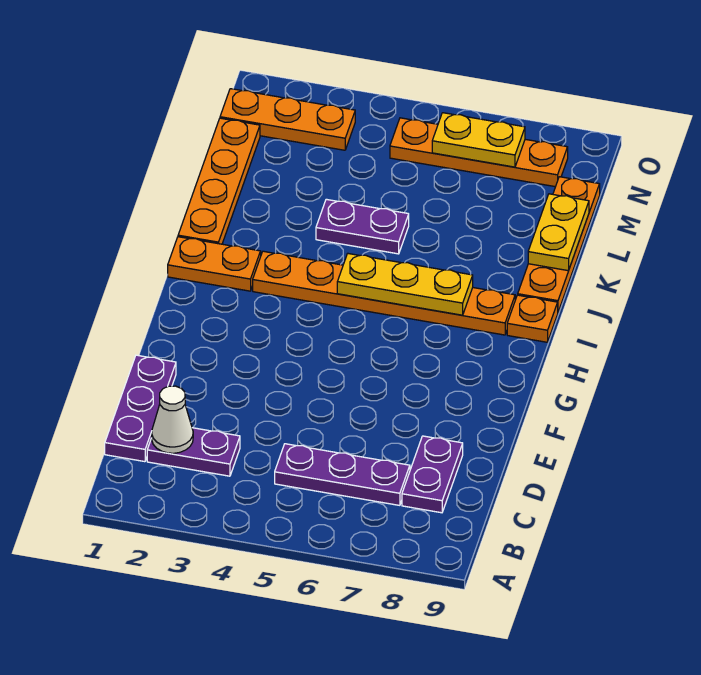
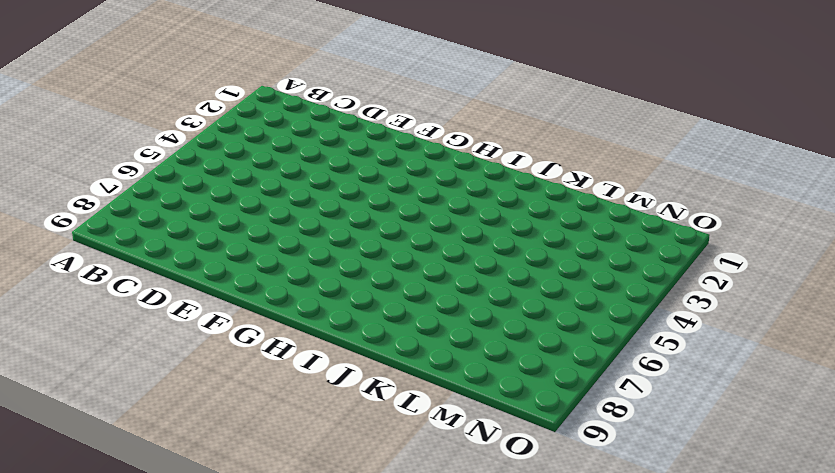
none -> purple 1x3 plate [105,355,176,462]
none -> purple 1x2 plate [147,428,240,476]
none -> purple 1x3 plate [275,444,410,505]

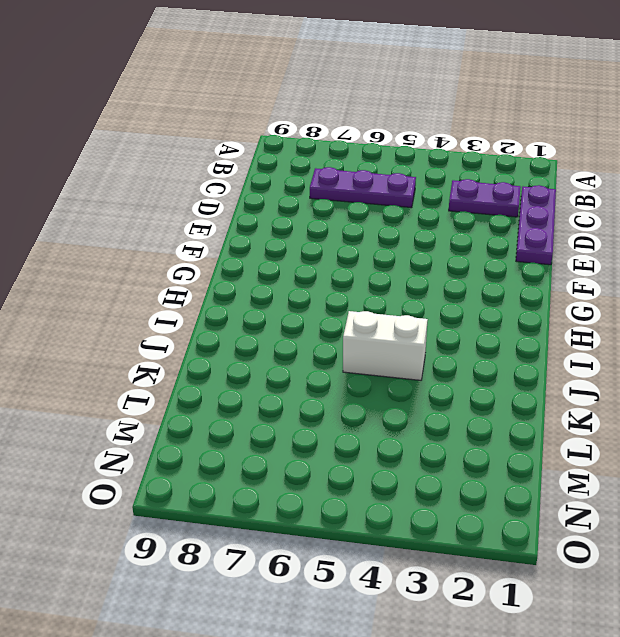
white 1x2 brick [343,311,428,380] -> none
none -> purple 1x2 plate [402,436,463,513]
none -> orange 1x2 plate [168,237,261,291]
none -> orange 1x6 plate [253,251,515,335]

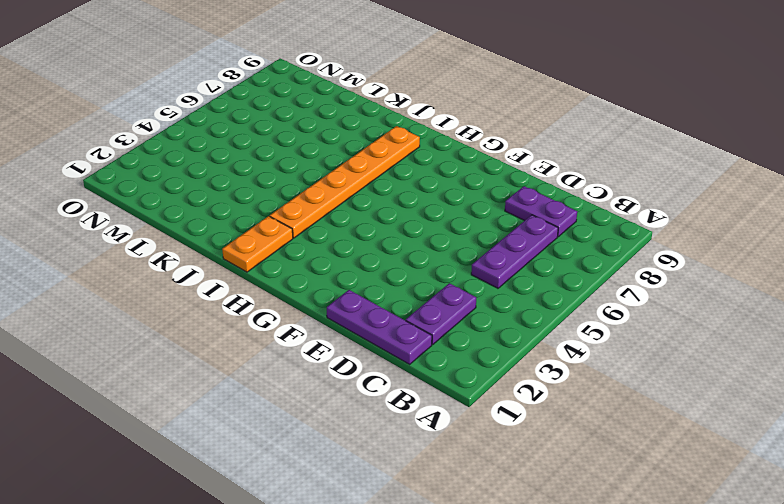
none -> orange 1x1 plate [507,295,558,342]
none -> orange 1x4 plate [178,118,260,244]
none -> orange 1x4 plate [518,177,600,312]

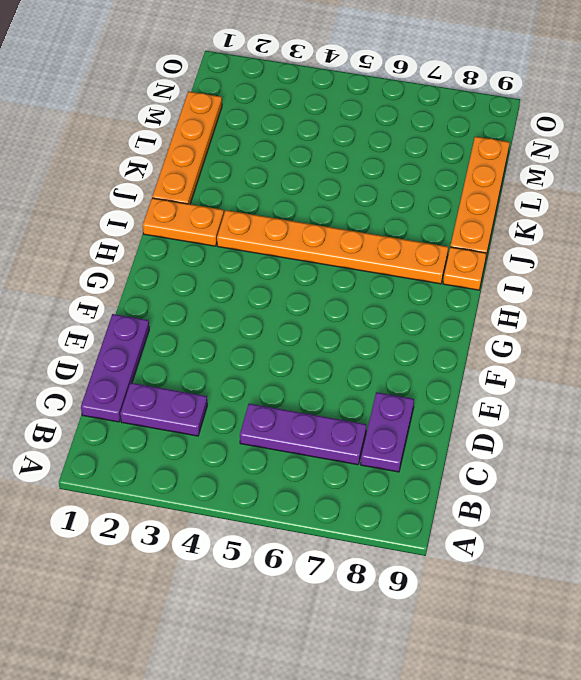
none -> purple 1x2 plate [316,199,409,254]
none -> orange 1x3 plate [220,89,355,150]
none -> orange 1x4 plate [390,118,568,187]

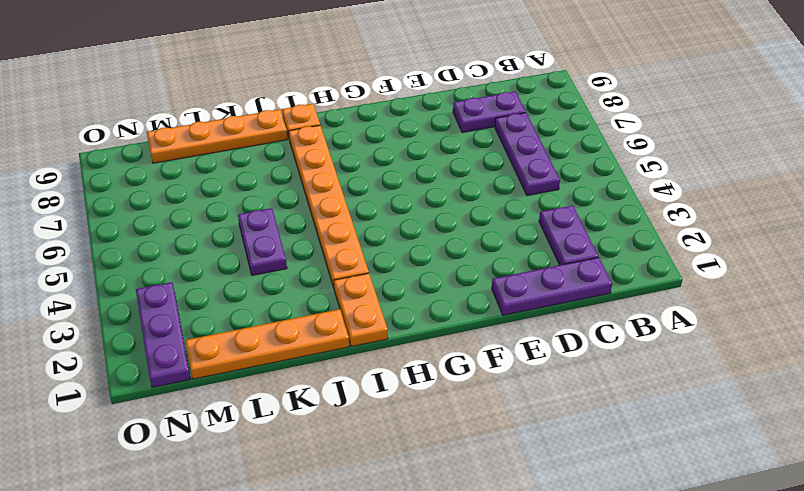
purple 1x3 plate [136,282,190,388] -> orange 1x3 plate [220,89,355,150]
none -> orange 1x4 plate [390,118,568,187]
none -> white 1x1 cone [152,386,193,453]
none -> yellow 1x3 plate [337,254,473,315]

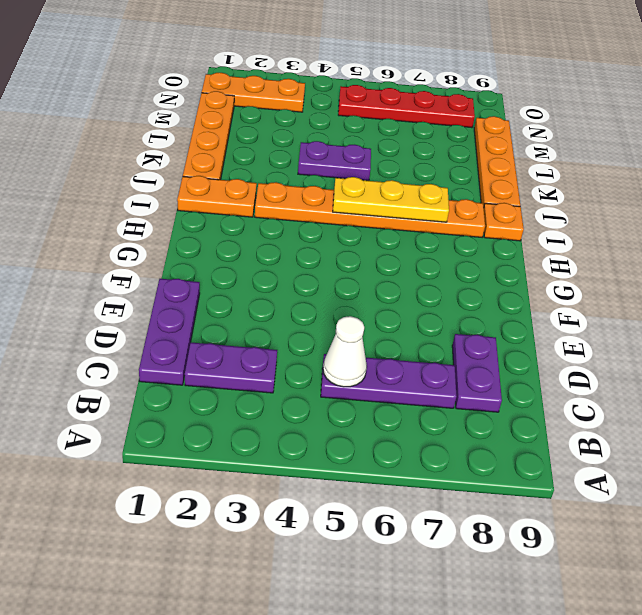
white 1x1 cone [323,316,367,387] -> white 1x1 cone moved to [152,386,193,453]
red 1x4 plate [338,85,475,128] -> orange 1x4 plate [390,118,568,187]
none -> yellow 1x2 plate [528,194,589,271]
none -> yellow 1x2 plate [432,113,525,167]

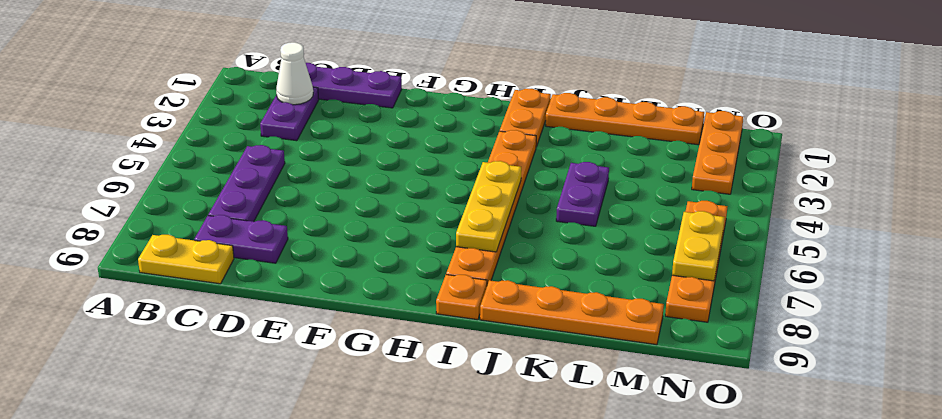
yellow 1x2 plate [138,235,234,284] -> yellow 1x2 plate moved to [528,194,589,271]

